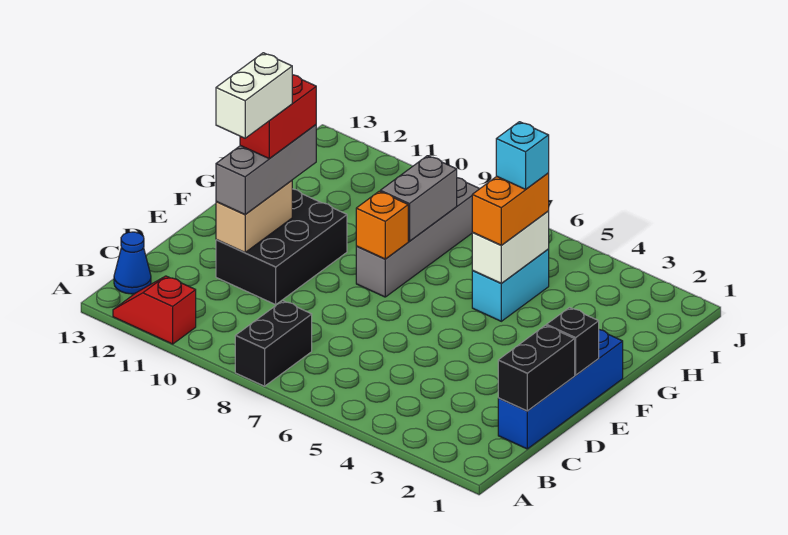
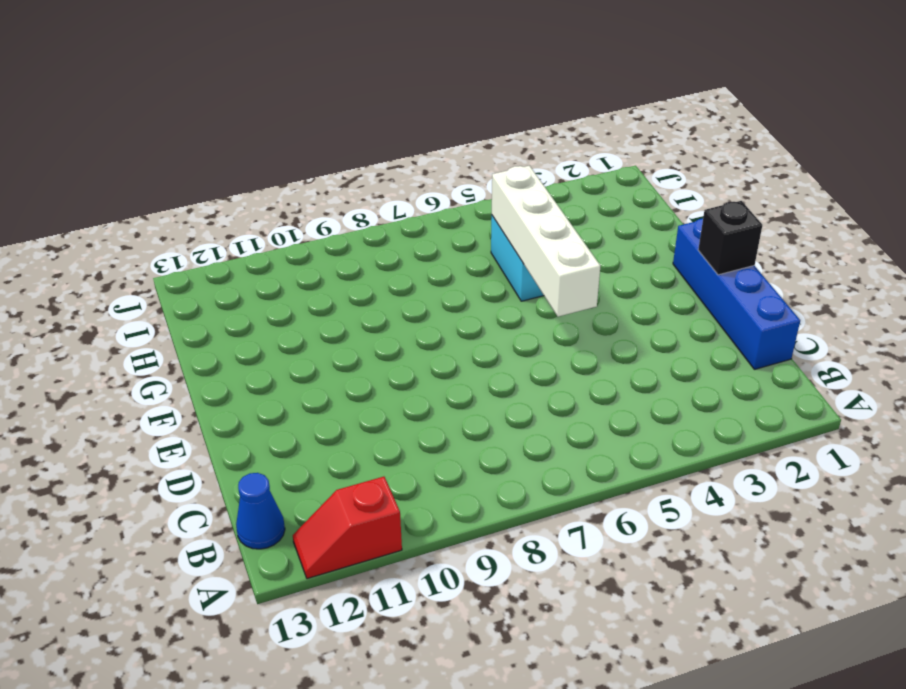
white 1x4 brick [492,166,600,317] -> white 1x2 brick [472,211,549,283]
none -> black 1x2 brick [235,301,312,386]
none -> black 2x3 brick [216,189,347,305]
none -> grey 1x4 brick [356,178,479,297]

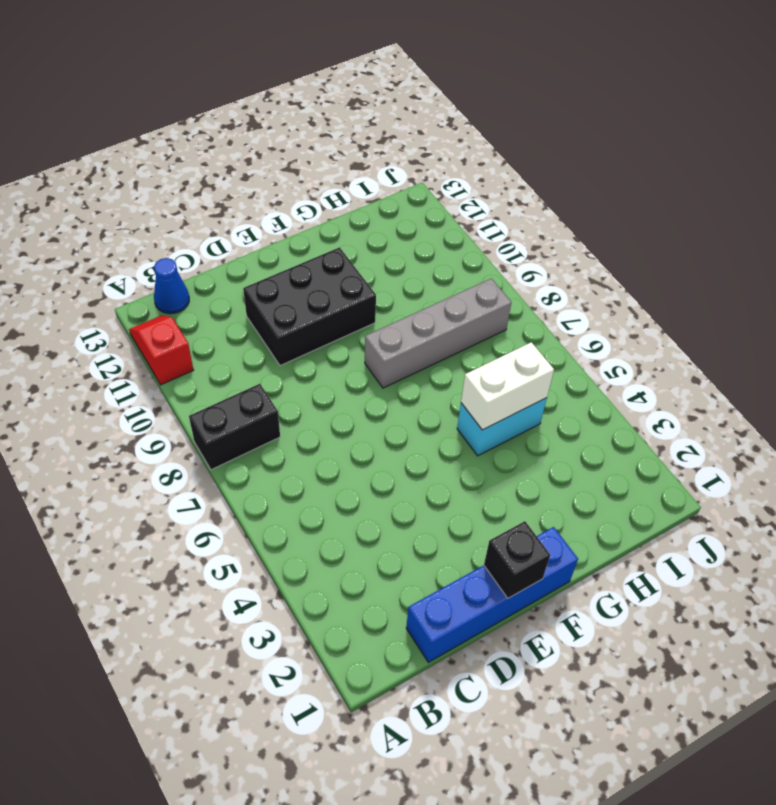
none -> black 1x2 brick [498,325,575,411]
none -> tan 1x2 brick [216,181,292,253]
none -> orange 1x1 brick [356,191,408,259]

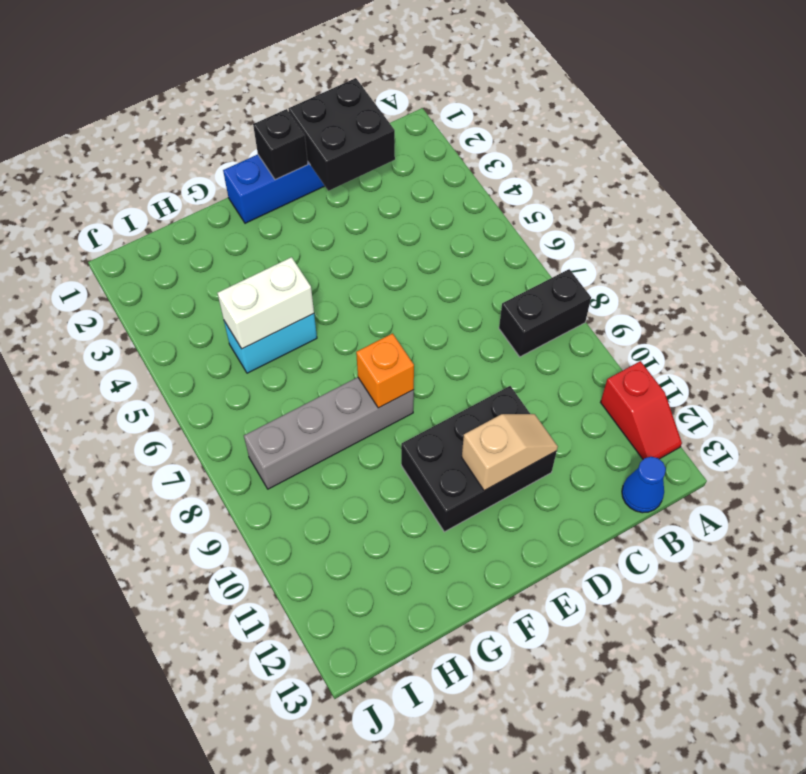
black 2x2 brick [289,78,395,191] -> black 1x2 brick [498,325,575,411]
tan 1x2 slope [462,414,558,491] -> tan 1x2 brick [216,181,292,253]
none -> grey 1x2 brick [380,156,457,241]
none -> grey 1x3 brick [216,125,316,214]
none -> orange 1x2 brick [472,173,549,245]

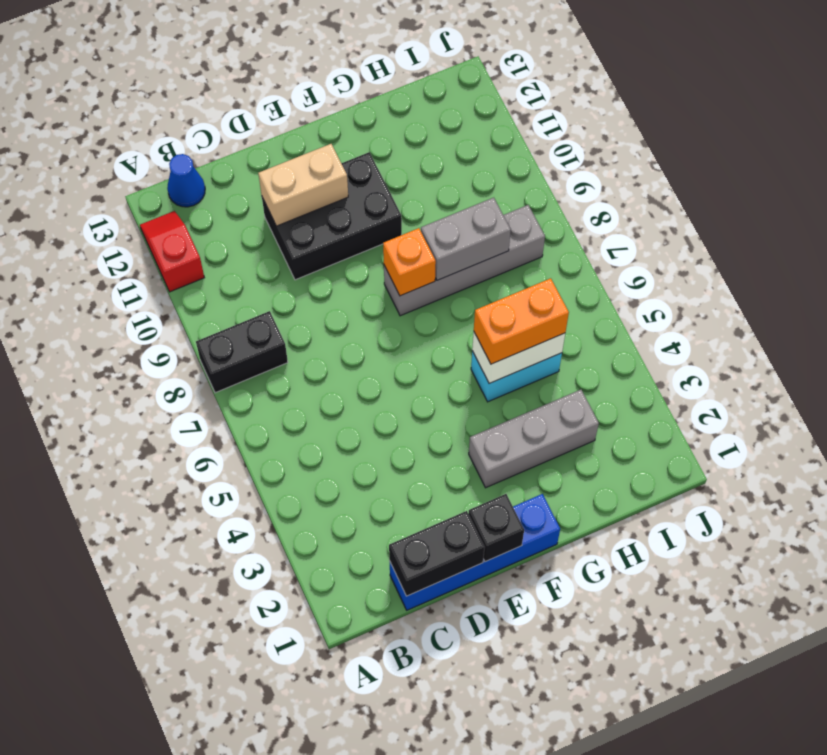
grey 1x3 brick [469,390,599,488] -> grey 1x3 brick moved to [216,125,316,214]
none -> red 1x2 brick [240,75,316,159]
none -> cyan 1x1 brick [496,122,549,189]
none -> white 1x2 brick [216,53,292,138]

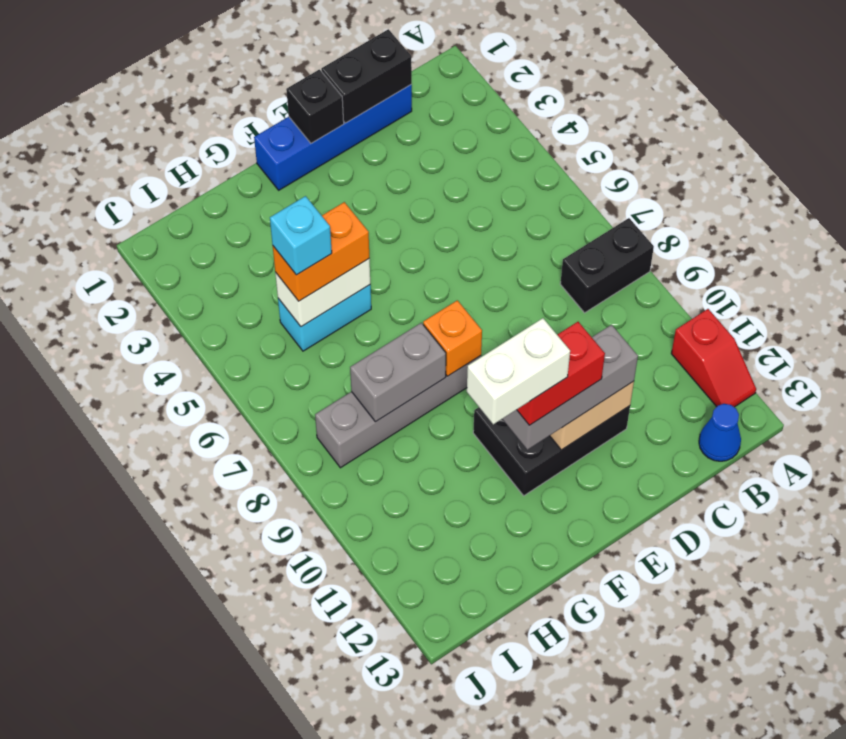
white 1x2 brick [467,318,570,424] -> white 1x2 brick moved to [216,53,292,138]

